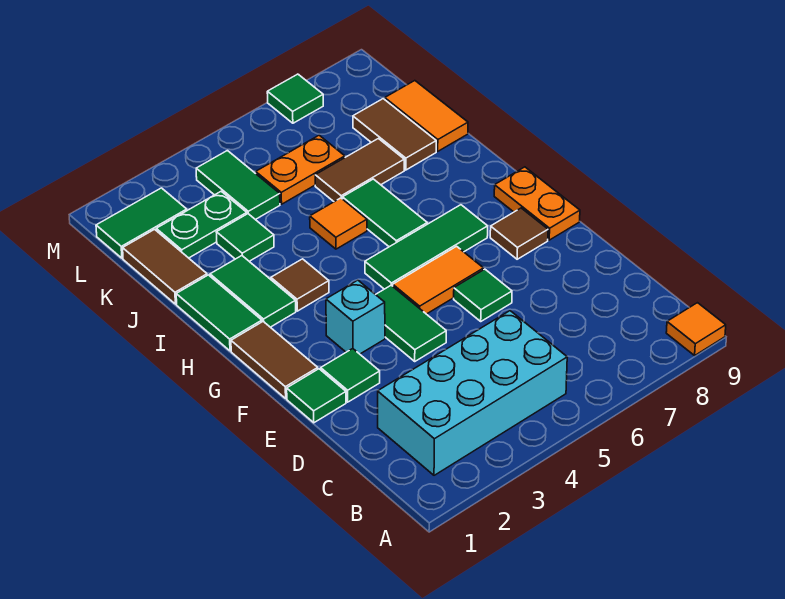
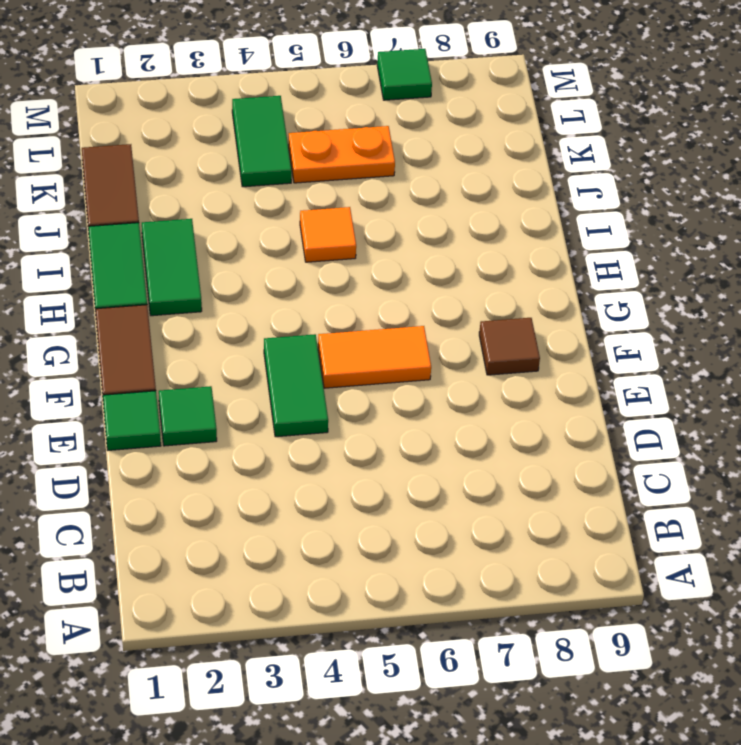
none -> orange 1x1 tile [666,303,726,355]
none -> cyan 2x4 brick [378,311,567,475]
none -> green 1x1 tile [454,269,512,321]

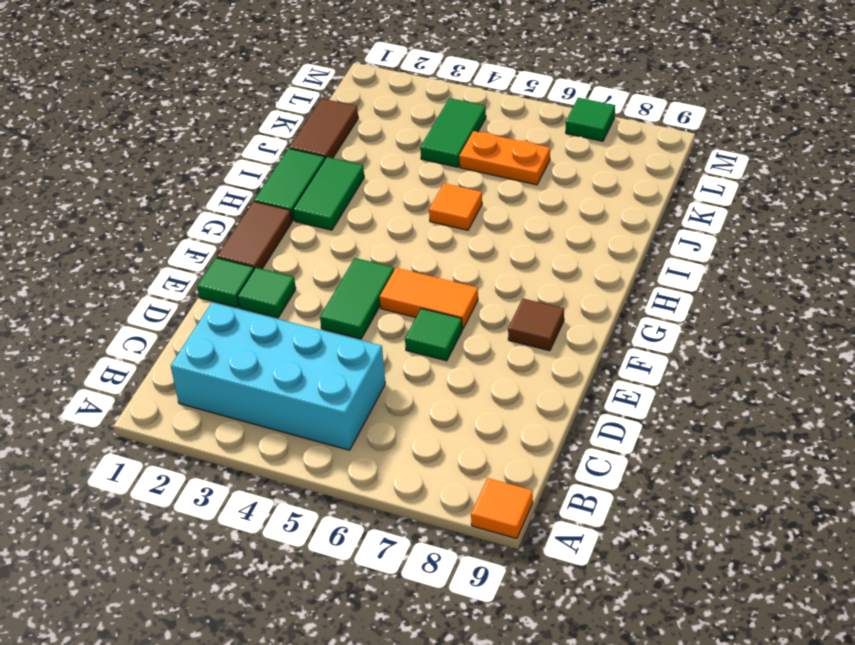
none -> cyan 1x1 brick [326,280,385,354]
none -> orange 1x2 plate [494,167,580,240]
none -> green 1x3 tile [365,205,488,289]

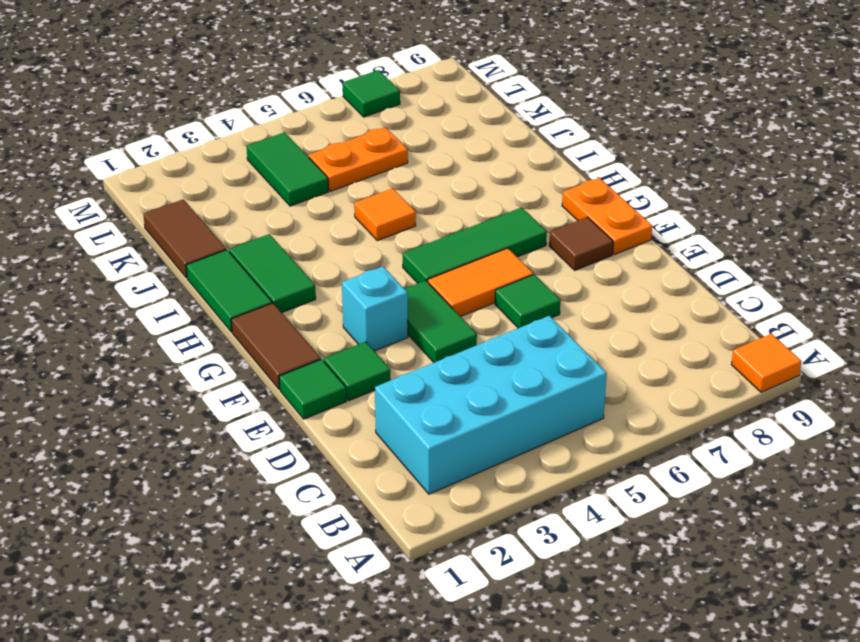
none -> brown 1x1 tile [271,259,329,311]
none -> green 1x2 tile [343,179,427,247]
none -> green 1x1 tile [216,214,274,261]

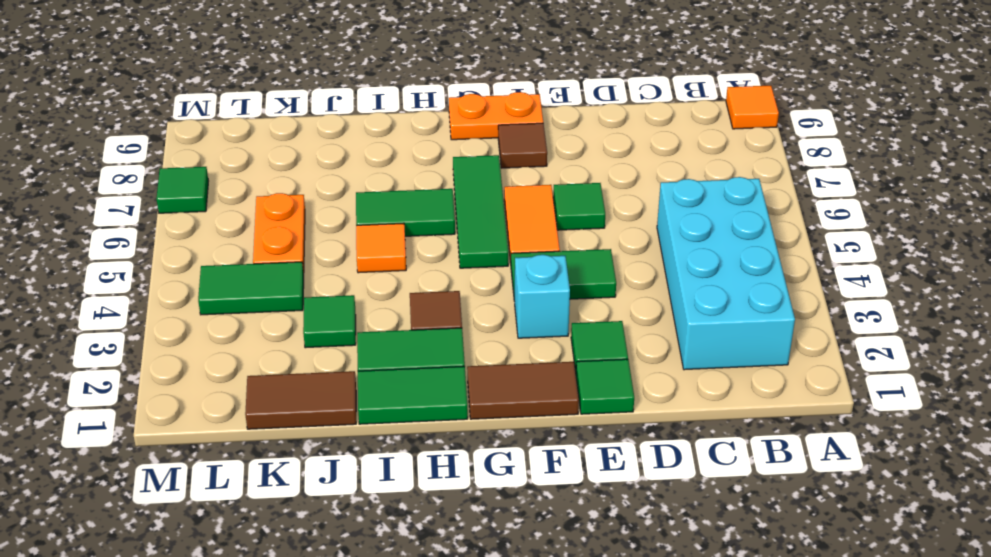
none -> brown 1x2 tile [315,139,404,202]
none -> brown 1x2 tile [353,99,436,170]
none -> orange 1x2 tile [385,81,468,151]

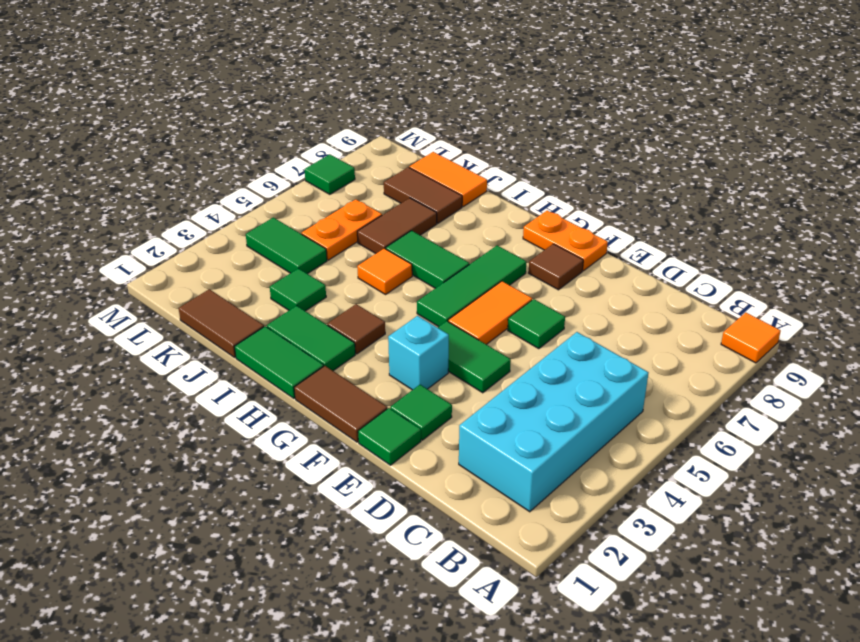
none -> green 1x2 plate [156,191,247,258]
none -> green 1x2 tile [96,188,187,258]

